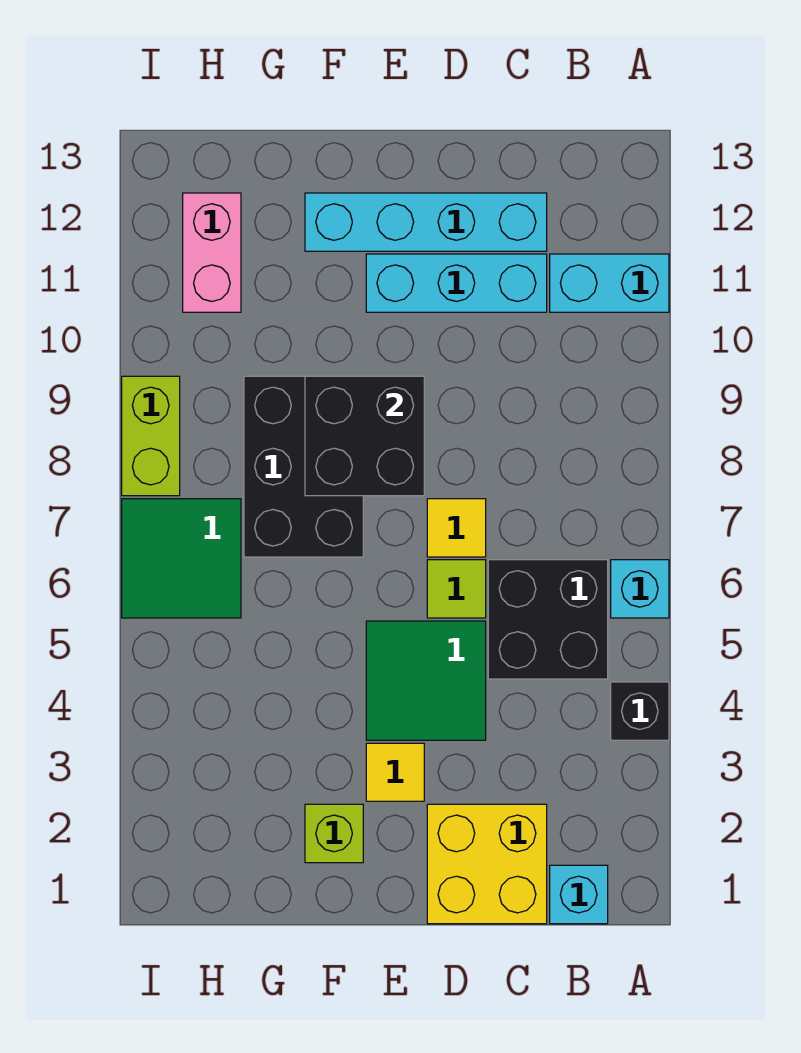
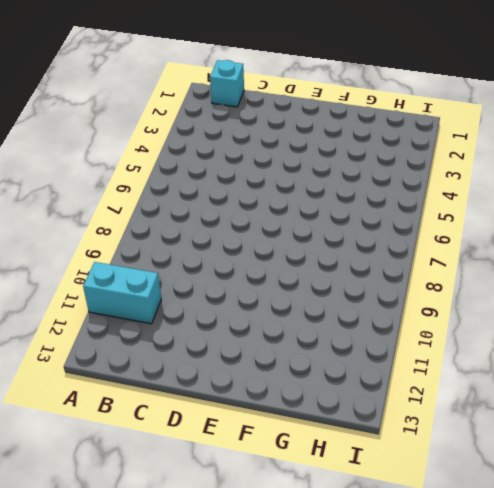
none -> black 1x1 brick [611,682,669,740]
none -> cyan 1x1 brick [611,560,669,618]
none -> black 2x2 brick [488,560,608,679]

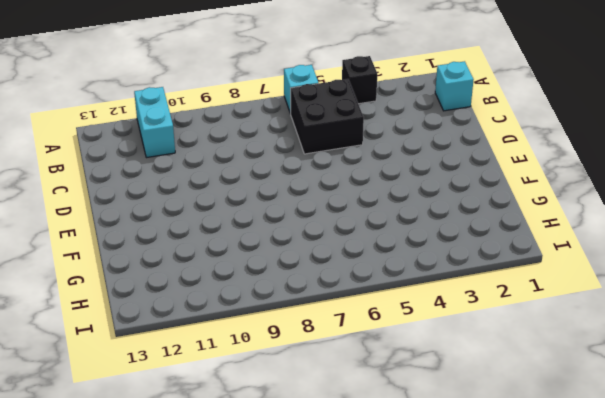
none -> yellow 2x2 brick [427,804,547,924]
none -> cyan 1x3 brick [366,254,547,312]
none -> cyan 1x4 brick [305,193,547,251]

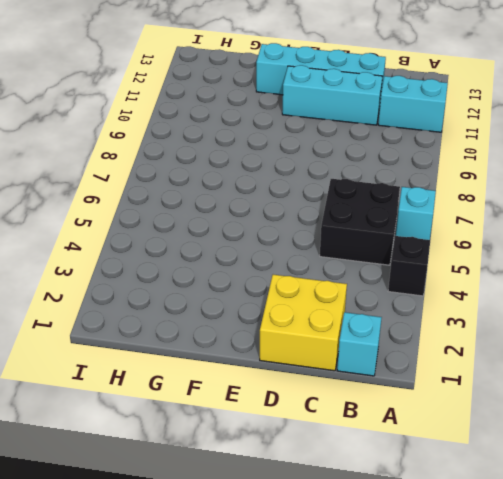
none -> green 2x2 tile [366,621,486,740]
none -> lime 1x1 tile [427,560,486,618]
none -> yellow 1x1 tile [427,499,486,557]

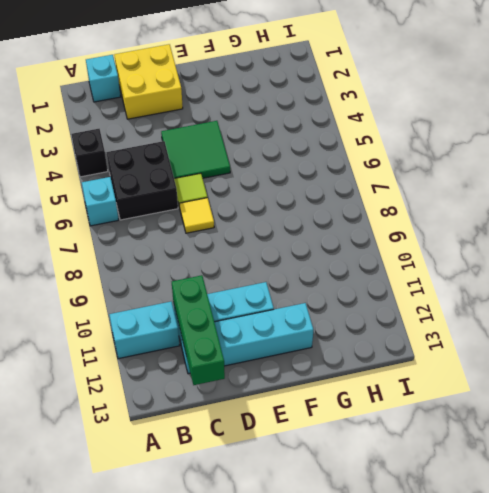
green 1x3 brick [172,275,225,385] -> none
none -> yellow 1x1 tile [366,743,424,801]
none -> lime 1x1 brick [305,804,363,863]
none -> black 2x3 brick [244,376,363,557]

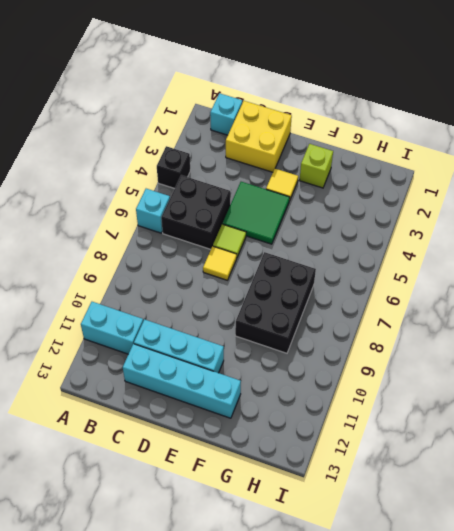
none -> green 2x2 tile [122,499,241,618]
none -> pink 1x2 brick [183,193,241,312]
none -> lime 1x2 brick [122,376,180,496]

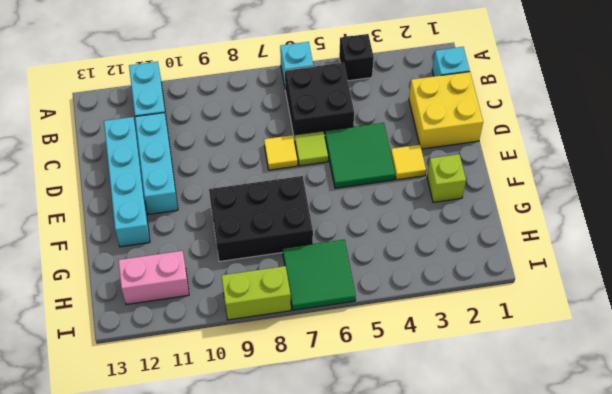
none -> black 2x2 brick [305,376,424,496]

